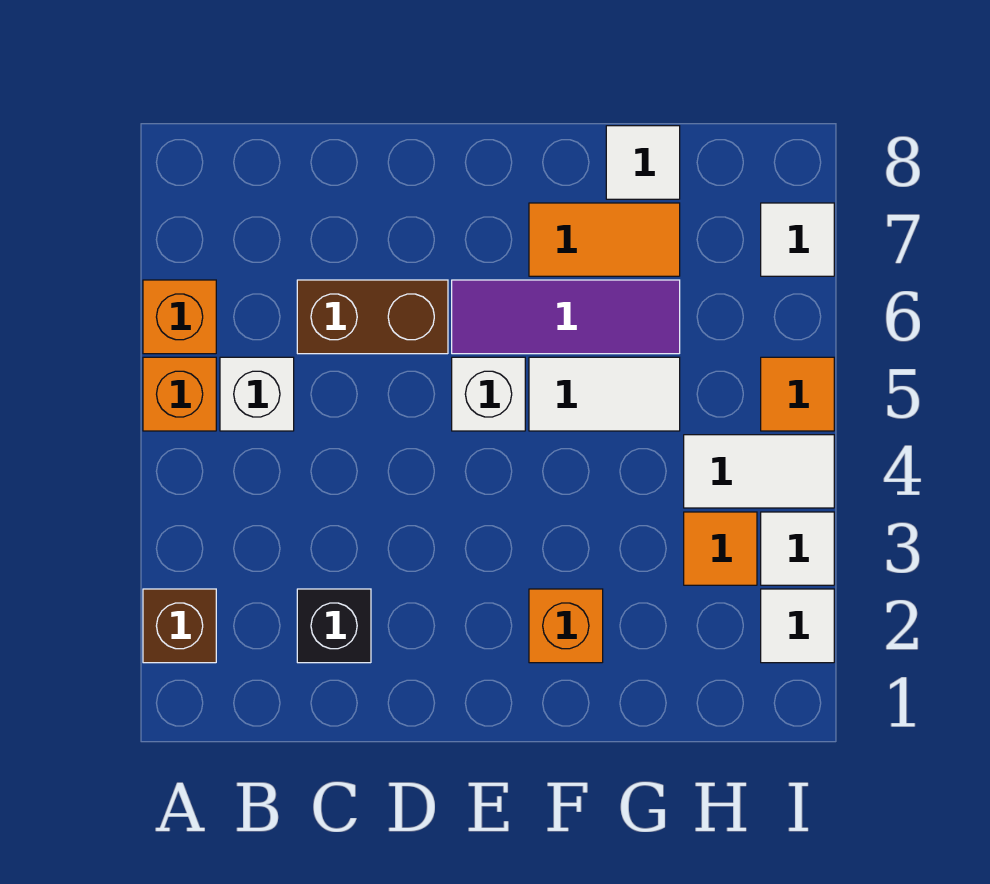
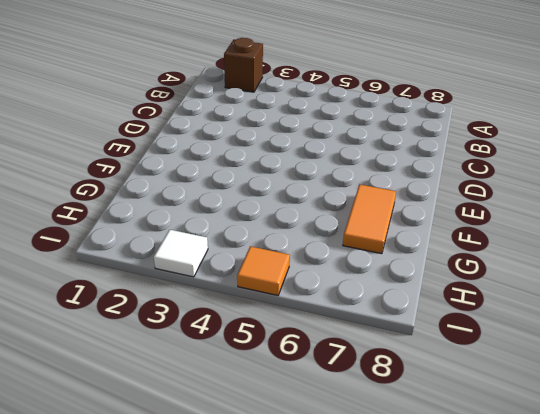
none -> orange 1x1 brick [143,357,216,431]
none -> orange 1x1 brick [143,280,216,354]
none -> white 1x1 brick [220,357,294,431]

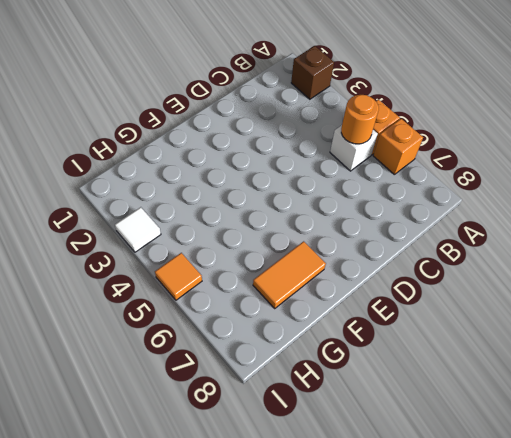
orange 1x1 round brick [341,95,379,144] -> none
none -> black 1x1 brick [297,589,371,663]
none -> brown 1x2 brick [297,280,448,354]
none -> white 1x1 brick [452,357,525,431]

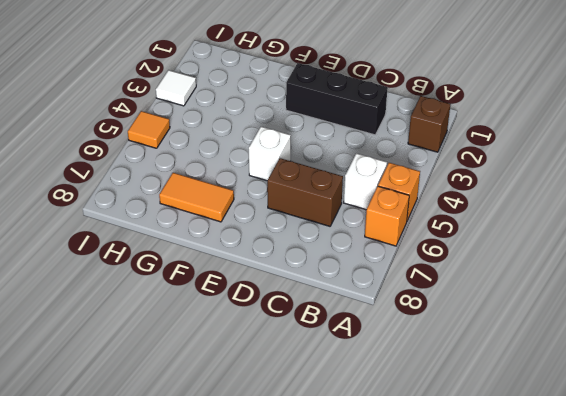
black 1x3 brick [286,63,388,135] -> black 1x1 brick [297,589,371,663]
none -> purple 1x3 tile [452,280,680,354]
none -> orange 1x1 brick [529,589,603,663]
none -> white 1x2 tile [529,357,680,431]

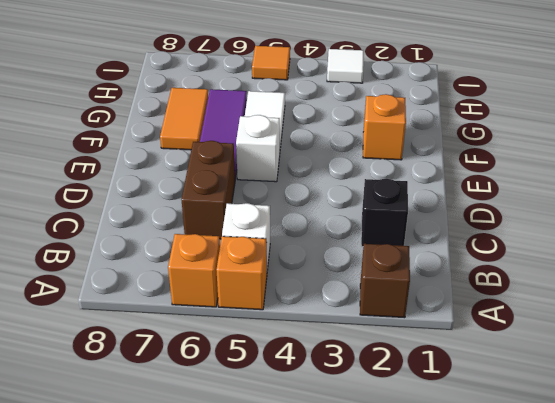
none -> white 1x1 tile [606,126,680,199]
none -> orange 1x1 tile [684,512,757,585]
none -> white 1x2 tile [684,435,834,508]

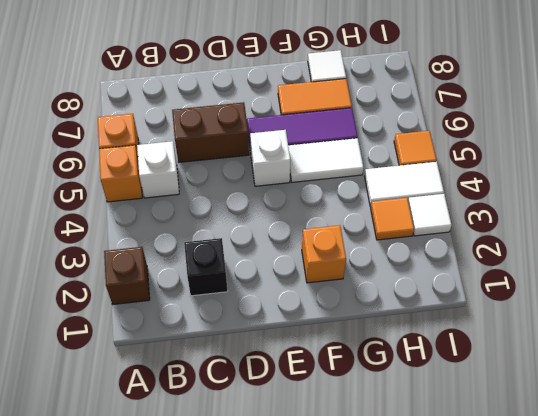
none -> white 1x1 tile [761,589,834,663]
none -> white 1x1 tile [761,203,834,276]

